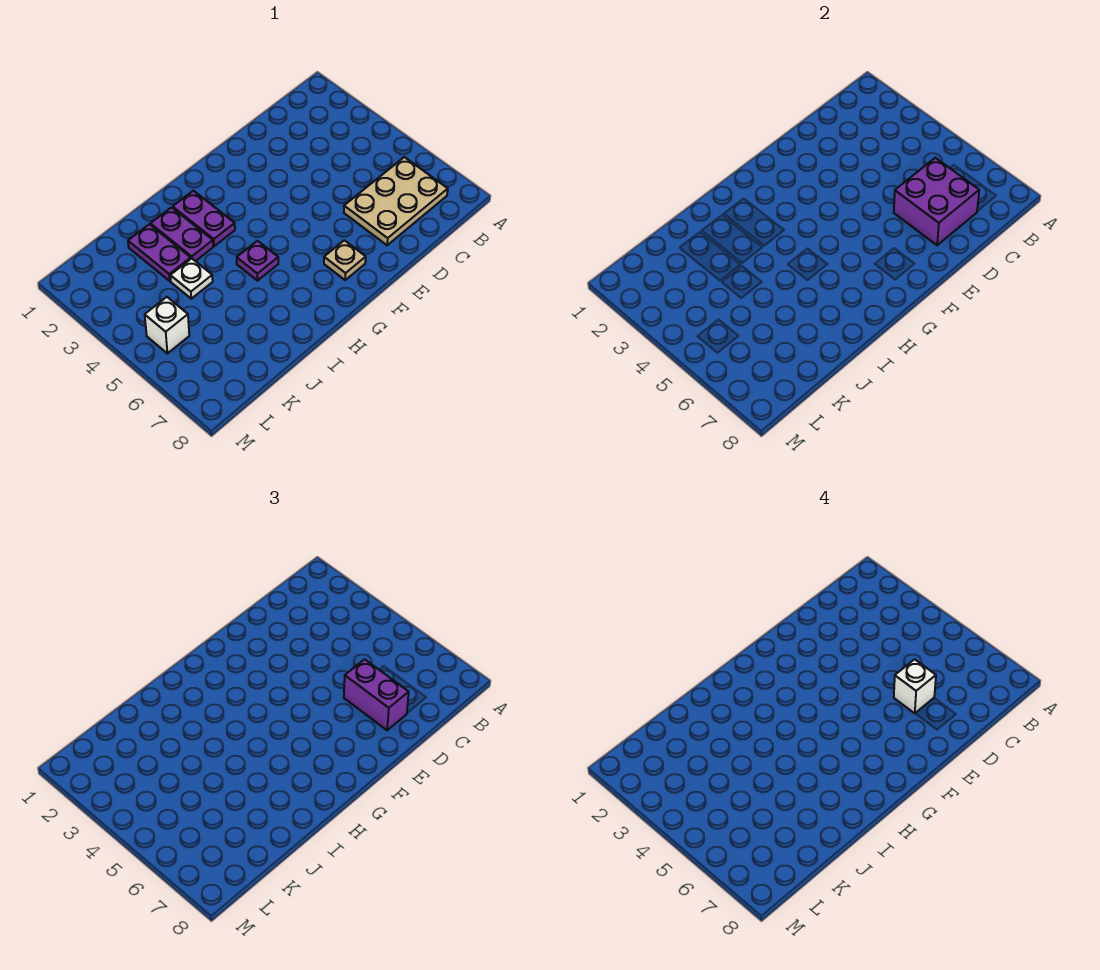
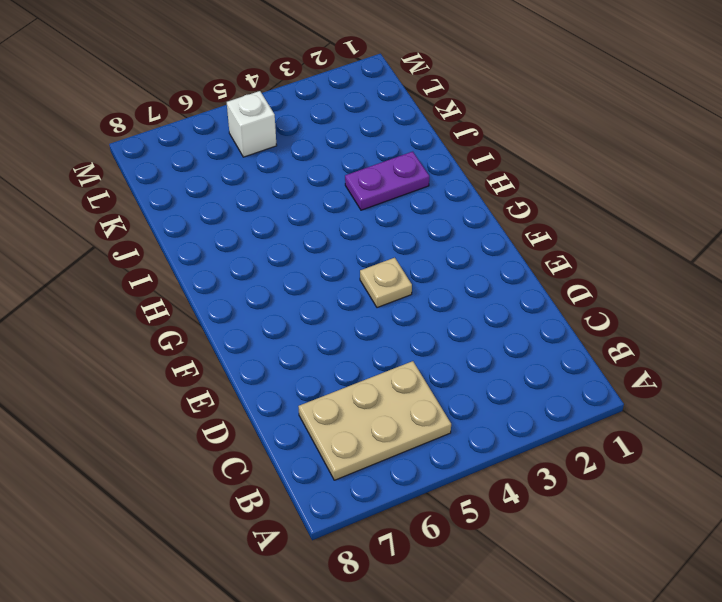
tan 2x3 plate [299,361,451,480] -> tan 2x3 plate turned to [344,157,448,245]
tan 1x1 plate [360,258,412,308] -> tan 1x1 plate moved to [324,240,366,280]
none -> purple 1x2 plate [173,191,235,246]
none -> purple 1x1 plate [237,241,278,281]

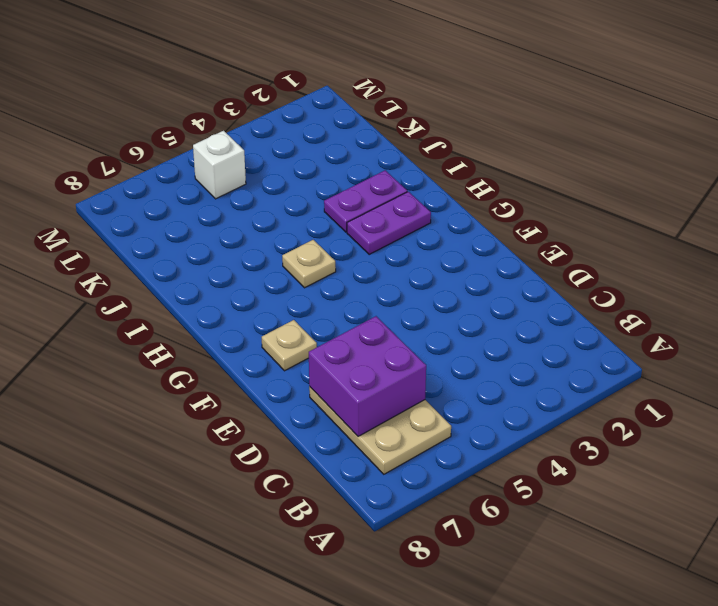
tan 1x1 plate [282,240,336,288] -> purple 1x1 plate [237,241,278,281]
none -> purple 1x2 plate [128,224,191,281]
none -> white 1x1 plate [170,258,213,299]

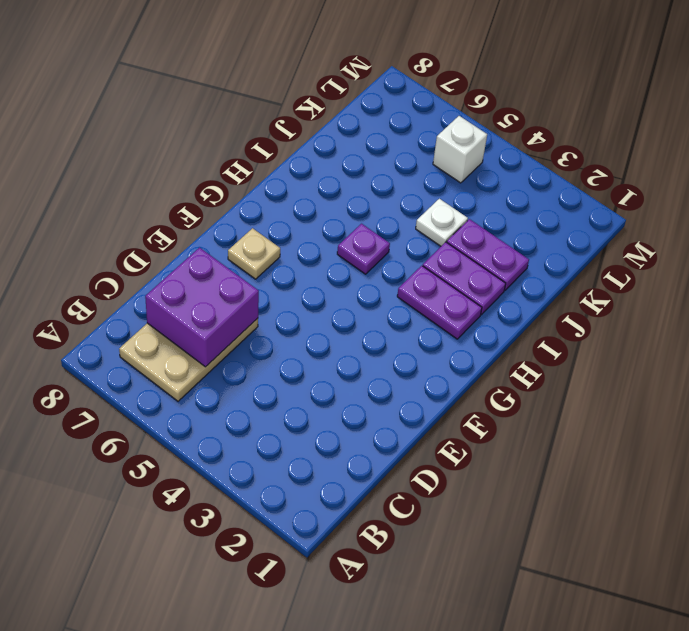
none -> purple 1x2 brick [344,659,409,730]
none -> white 1x1 brick [894,659,936,713]

